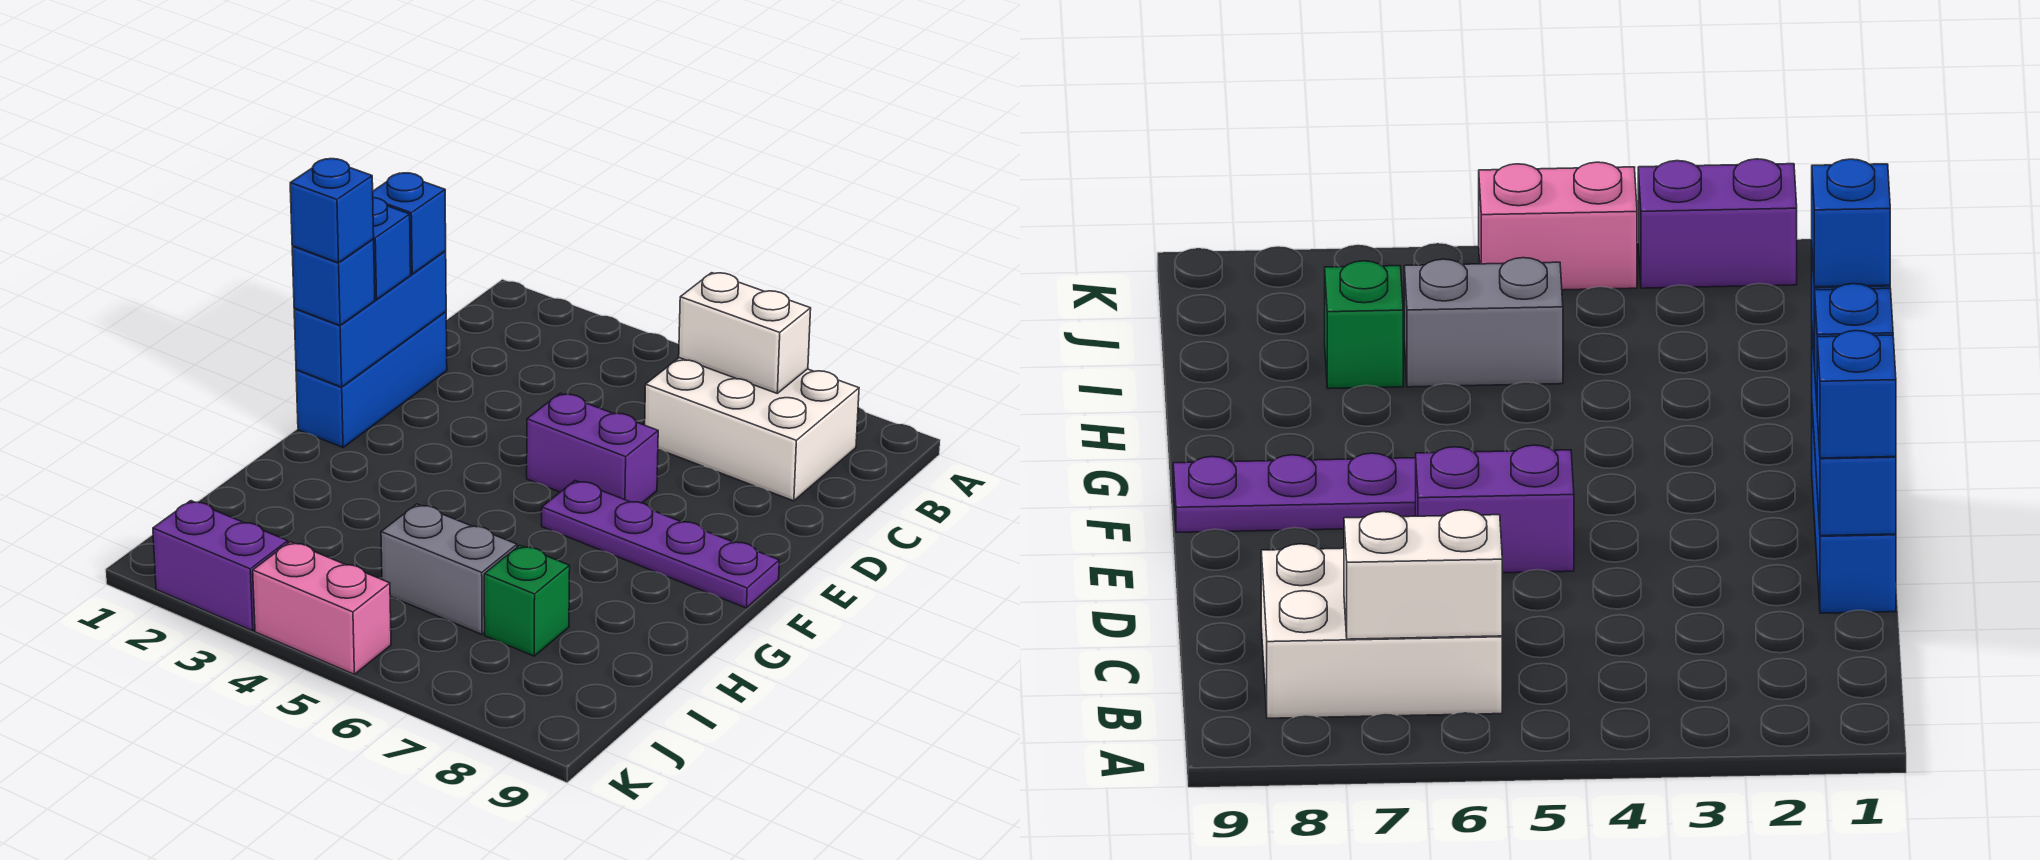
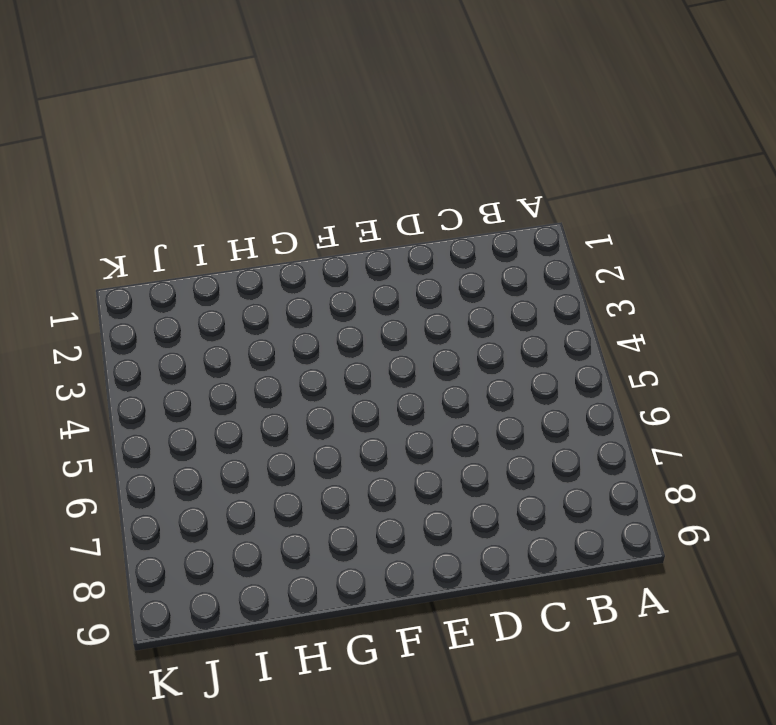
none -> white 2x3 brick [645,358,859,501]
none -> blue 1x3 brick [296,312,447,447]
none -> purple 1x2 brick [527,393,658,503]

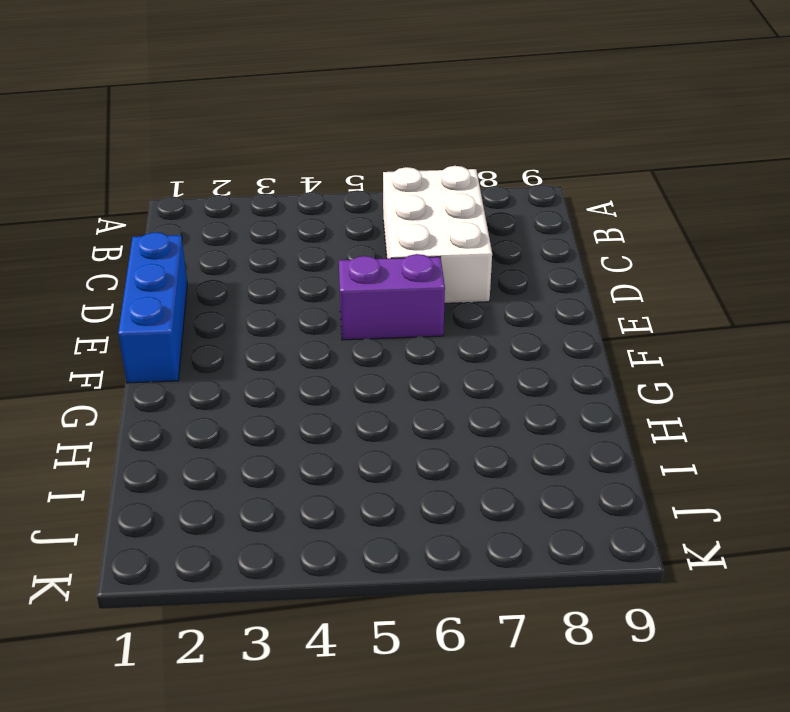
white 2x3 brick [383,166,492,303] -> white 2x3 brick turned to [645,358,859,501]
none -> purple 1x4 plate [542,480,779,608]
none -> grey 1x2 brick [381,504,517,634]
none -> green 1x1 brick [484,545,570,656]

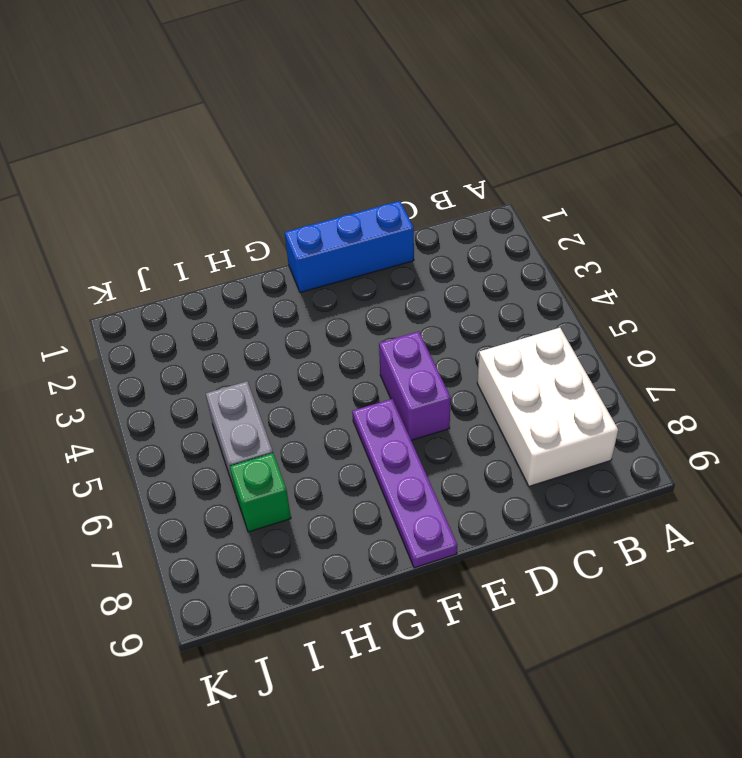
none -> purple 1x2 brick [153,501,288,631]
none -> pink 1x2 brick [253,542,391,674]
none -> white 1x2 brick [679,273,811,393]

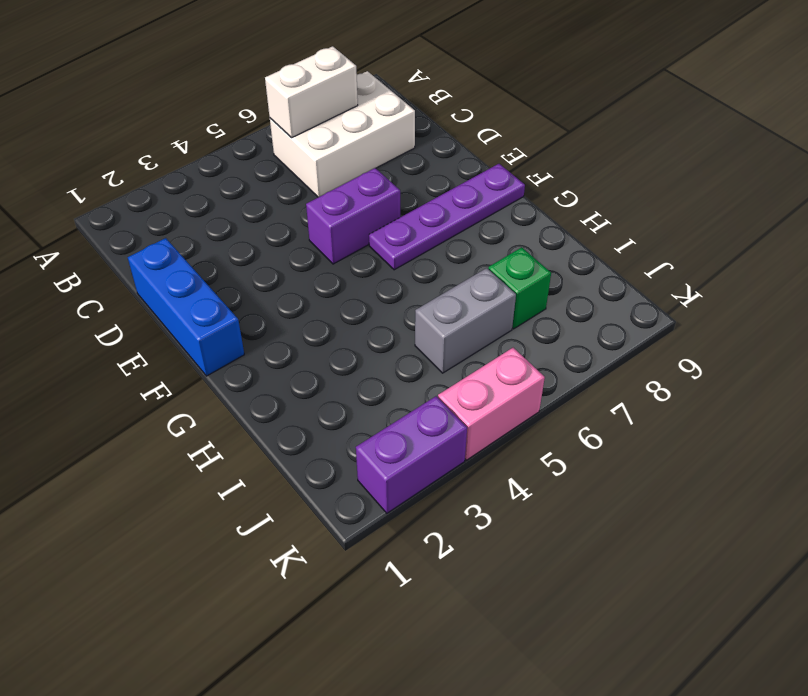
none -> blue 1x3 brick [294,251,446,387]
none -> blue 1x1 brick [373,173,446,274]
none -> blue 1x1 brick [373,198,411,300]

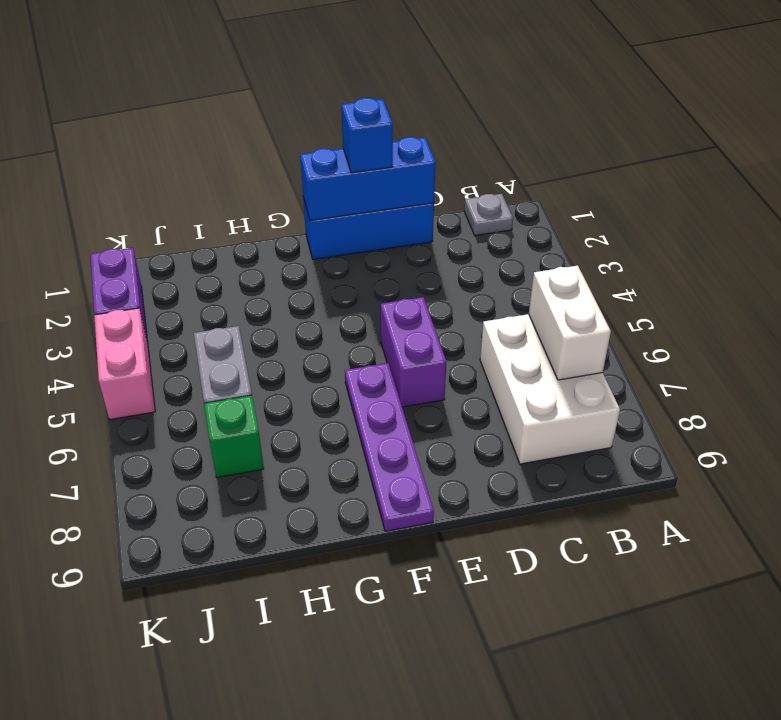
grey 1x1 plate [464,194,513,235] -> none
none -> blue 1x1 brick [373,173,446,274]
none -> blue 1x1 brick [292,239,375,325]
none -> blue 1x1 brick [290,159,374,263]

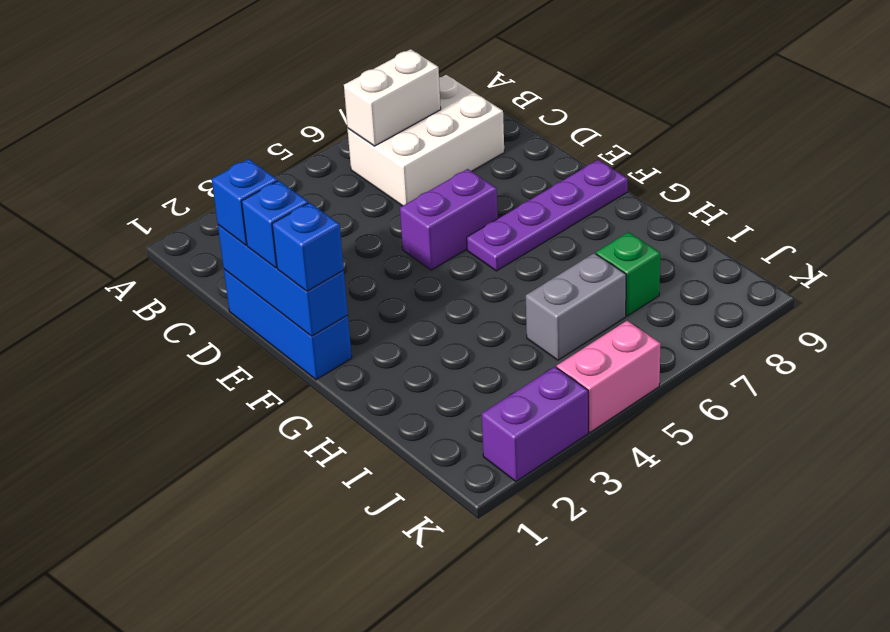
none -> blue 1x1 brick [290,159,374,263]

